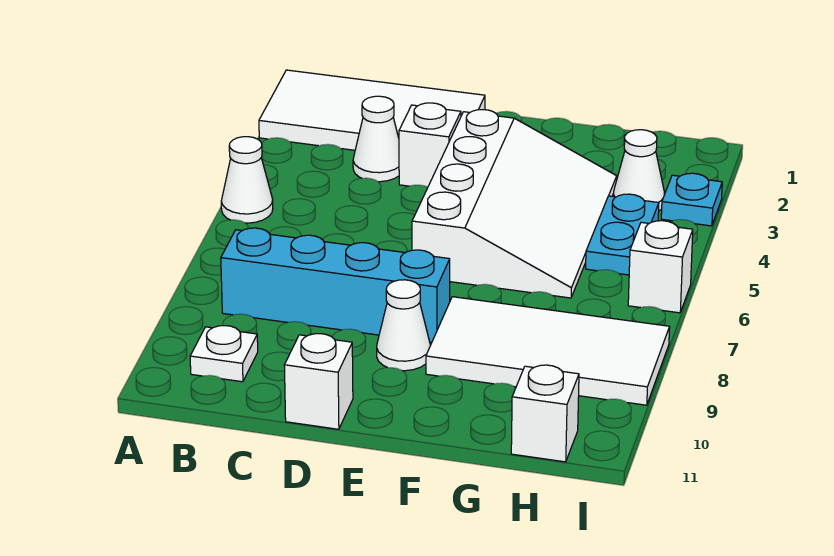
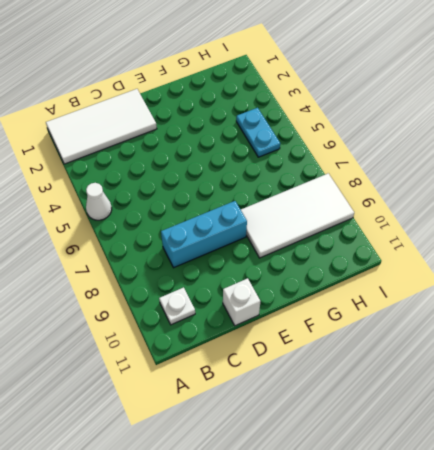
cyan 1x3 brick [161,201,247,268] -> cyan 1x4 brick [221,228,450,342]
none -> white 1x1 cone [353,96,399,182]
none -> white 1x1 brick [399,103,461,187]
none -> white 3x4 slope [412,110,617,298]

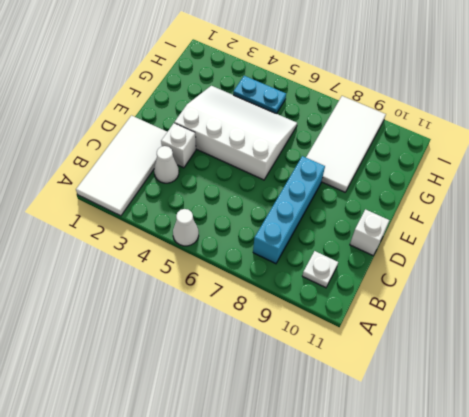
none -> white 1x1 cone [377,280,430,371]
none -> white 1x1 cone [613,130,664,211]
none -> white 1x1 brick [511,365,579,462]

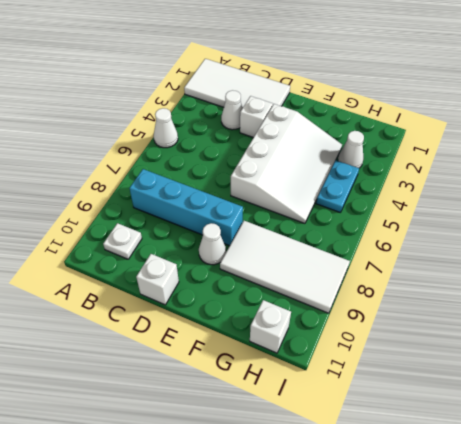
none -> cyan 1x1 plate [661,173,722,226]
none -> white 1x1 brick [628,221,693,313]

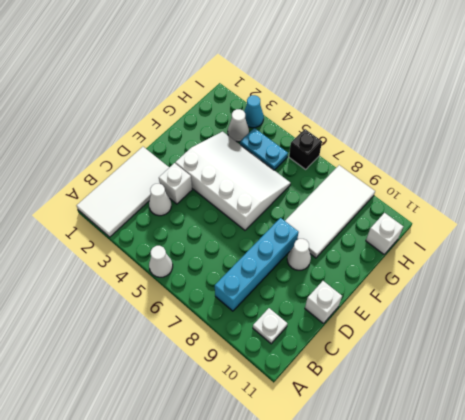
cyan 1x1 cone [244,95,264,128] -> cyan 1x1 plate [661,173,722,226]
black 1x1 brick [289,129,322,169] -> white 1x1 brick [628,221,693,313]

